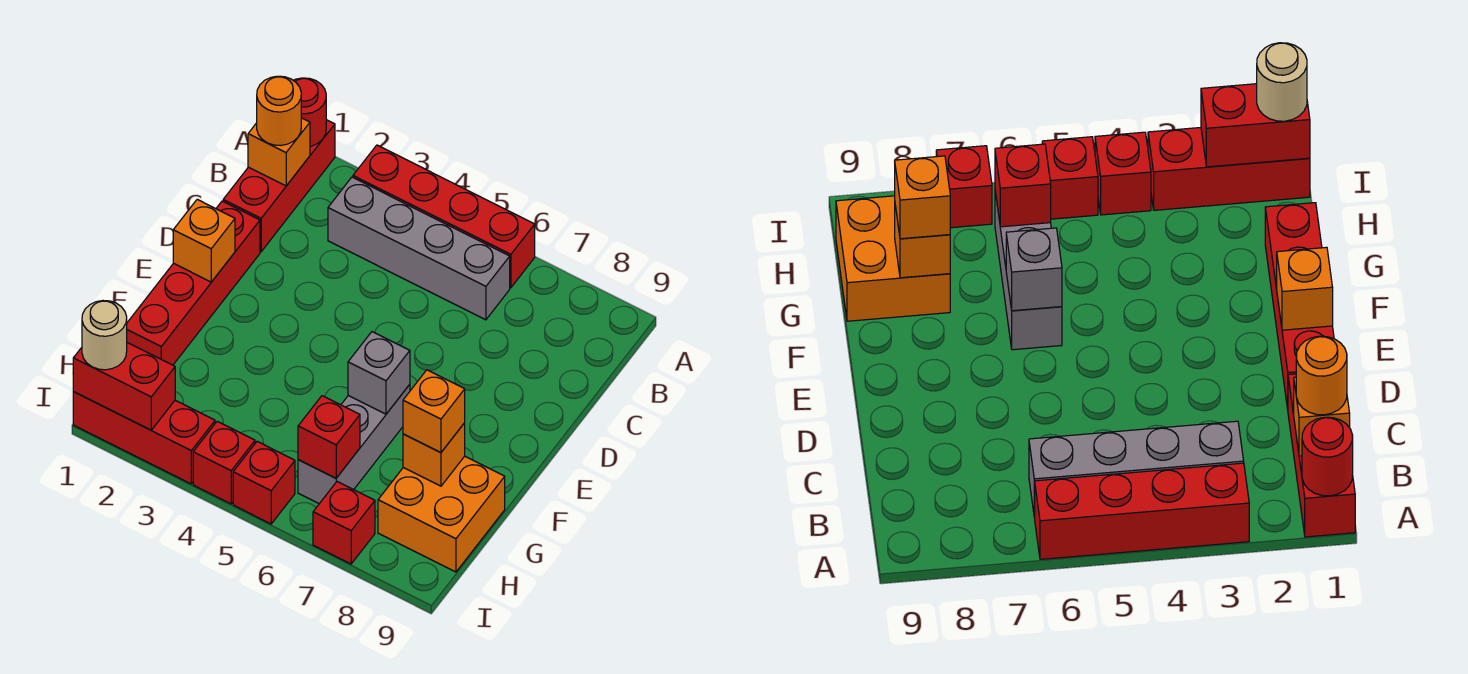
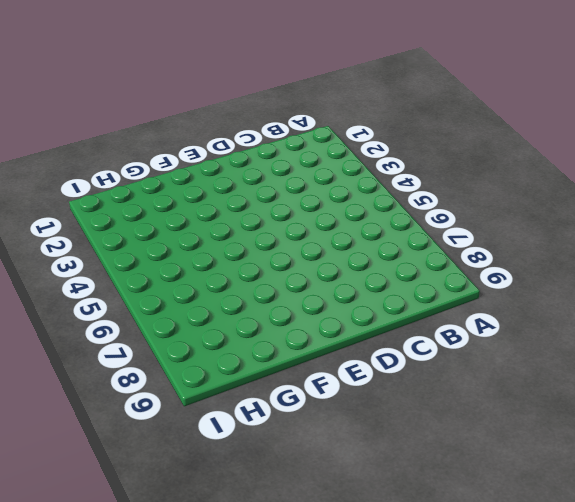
none -> red 1x3 brick [223,120,335,252]
none -> red 1x4 brick [353,145,535,288]
none -> grey 1x4 brick [328,177,510,320]

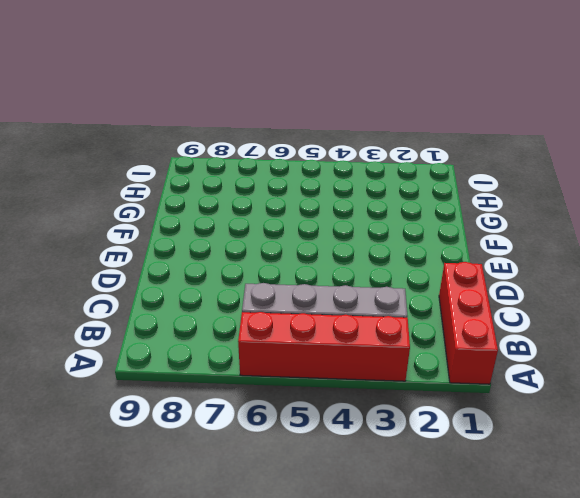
none -> red 1x4 brick [127,201,260,365]
none -> grey 1x3 brick [298,384,410,504]
none -> orange 2x2 brick [378,456,505,572]

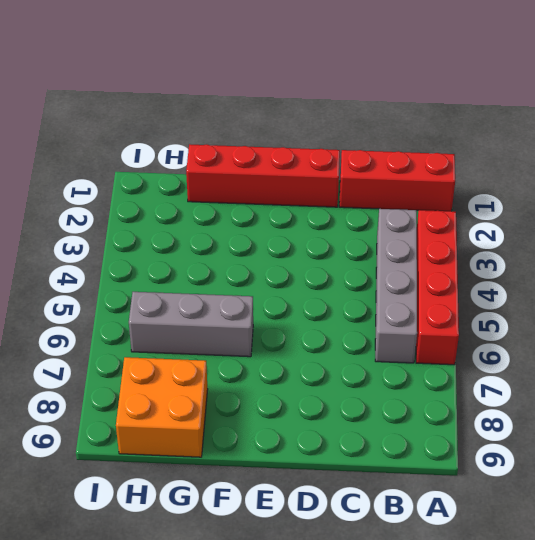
none -> red 1x3 brick [73,392,215,484]
none -> red 1x1 brick [193,421,255,504]
none -> red 1x1 brick [233,441,295,524]

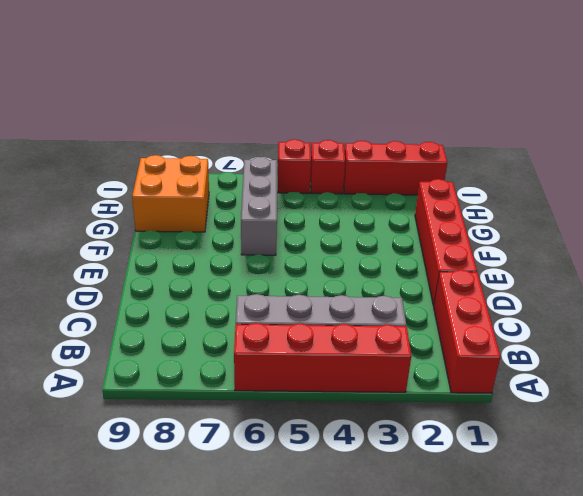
none -> red 1x1 brick [313,482,375,564]
none -> red 1x1 round brick [293,78,326,146]
none -> orange 1x1 brick [248,118,310,186]

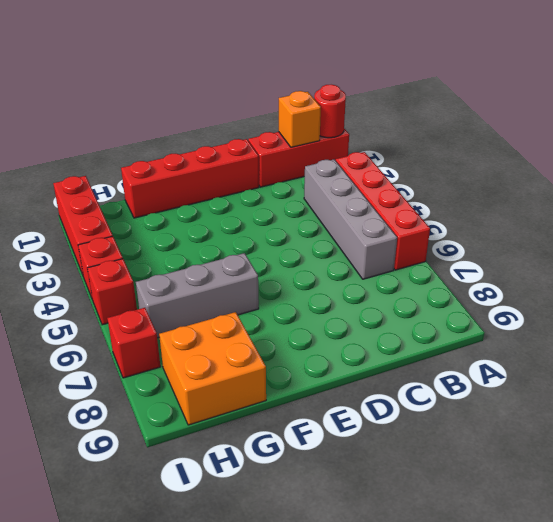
none -> orange 1x1 brick [173,199,235,282]
none -> grey 1x1 brick [348,332,410,414]
none -> orange 1x1 brick [403,423,465,486]

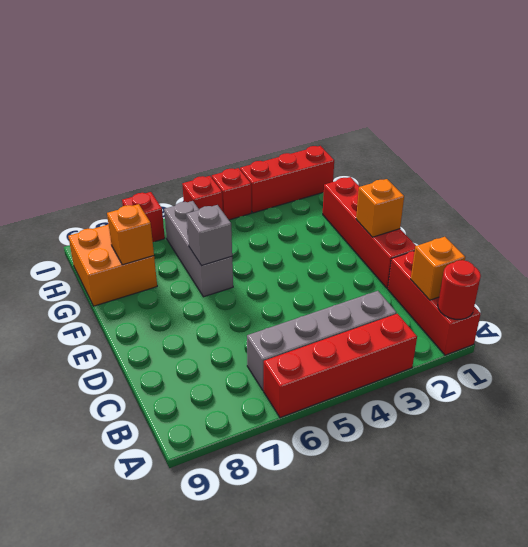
none -> red 1x1 brick [298,396,360,478]
none -> red 1x2 brick [73,343,175,430]
none -> orange 1x1 round brick [257,76,301,145]

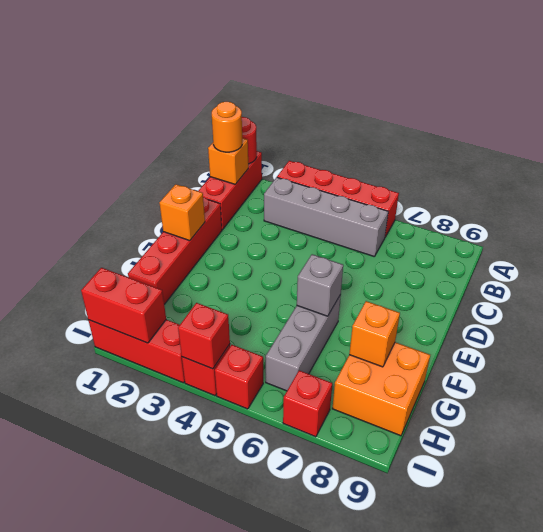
red 1x1 brick [178,303,230,369] -> red 1x1 brick moved to [298,396,360,478]
none -> orange 1x1 brick [403,370,465,453]
none -> tan 1x1 round brick [82,301,127,370]

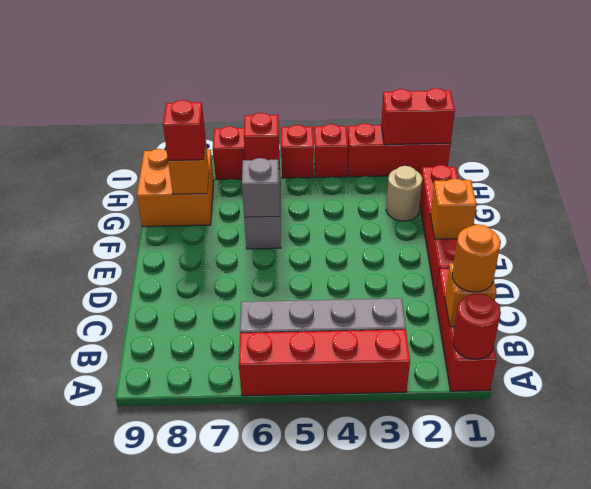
tan 1x1 round brick [386,166,422,221] -> tan 1x1 round brick moved to [82,301,127,370]
red 1x1 brick [163,100,206,160] -> orange 1x1 brick [403,370,465,453]

